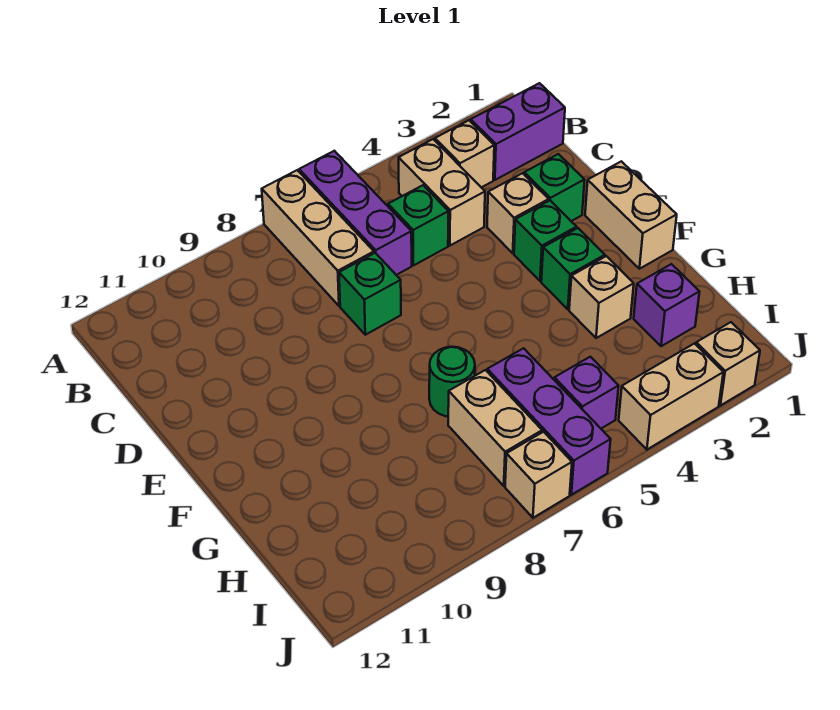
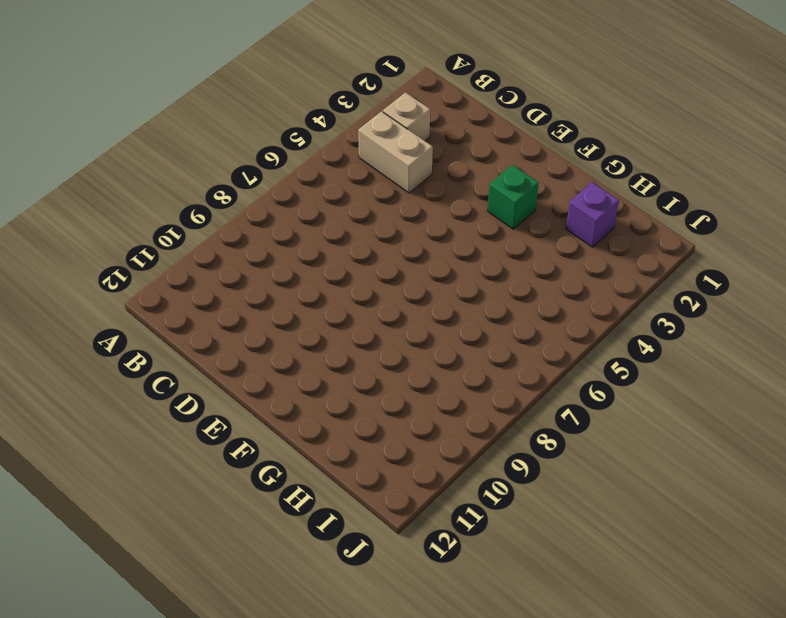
none -> purple 1x3 brick [299,151,412,275]
none -> tan 1x3 brick [262,170,374,306]
none -> purple 1x2 brick [471,83,565,180]

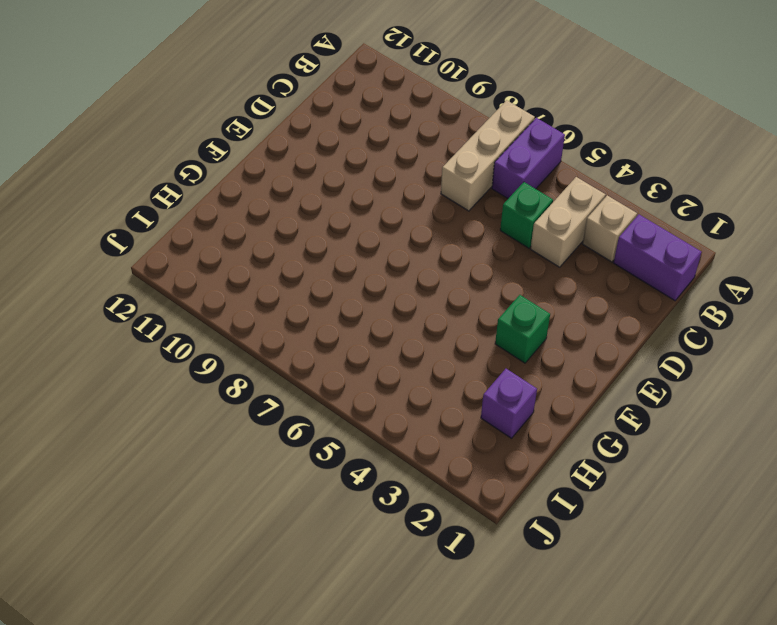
purple 1x2 brick [492,118,565,198] -> purple 1x3 brick [299,151,412,275]
none -> green 1x1 brick [524,154,585,221]
none -> tan 1x1 brick [487,173,549,253]
none -> green 1x1 brick [339,253,401,335]

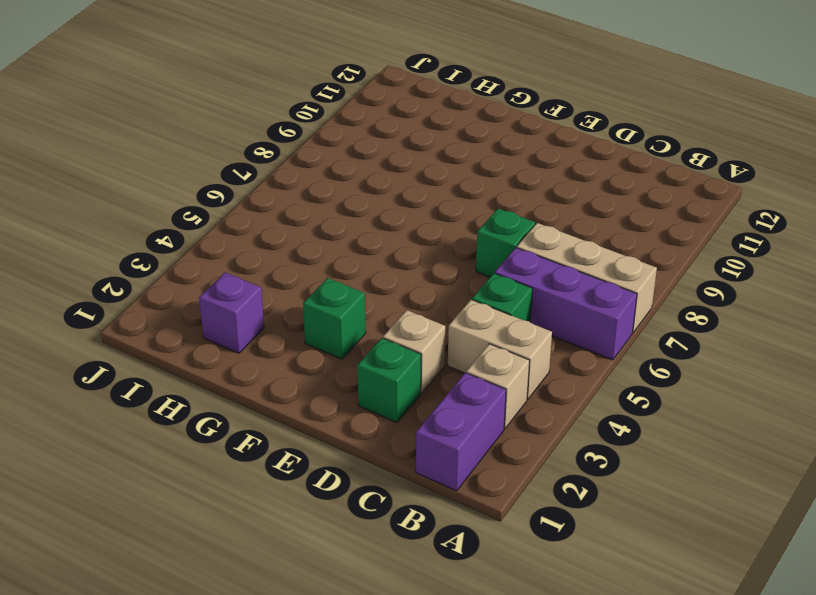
none -> tan 1x2 brick [585,161,677,269]
none -> green 1x1 brick [514,201,577,281]
none -> tan 1x1 brick [569,256,634,338]

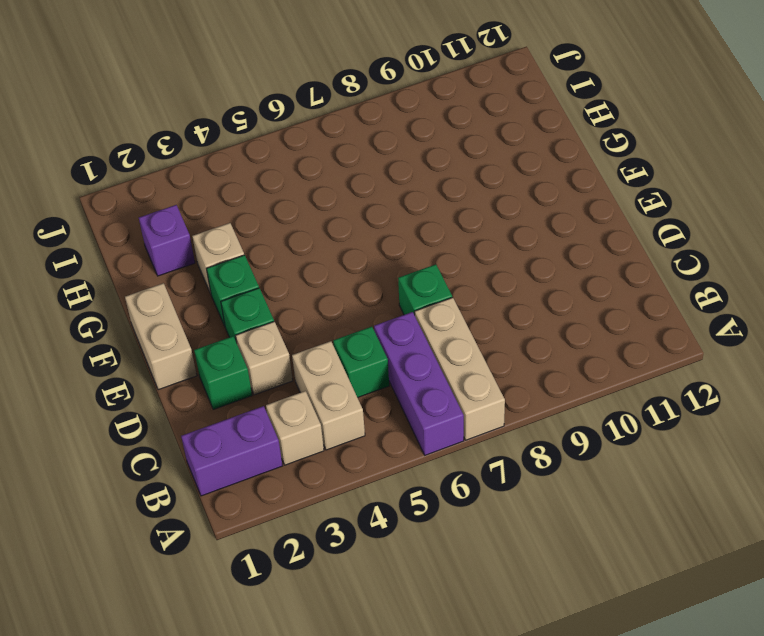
none -> green 1x1 round brick [429,347,475,416]
none -> purple 1x3 brick [487,348,611,495]
none -> tan 1x2 brick [448,370,542,486]

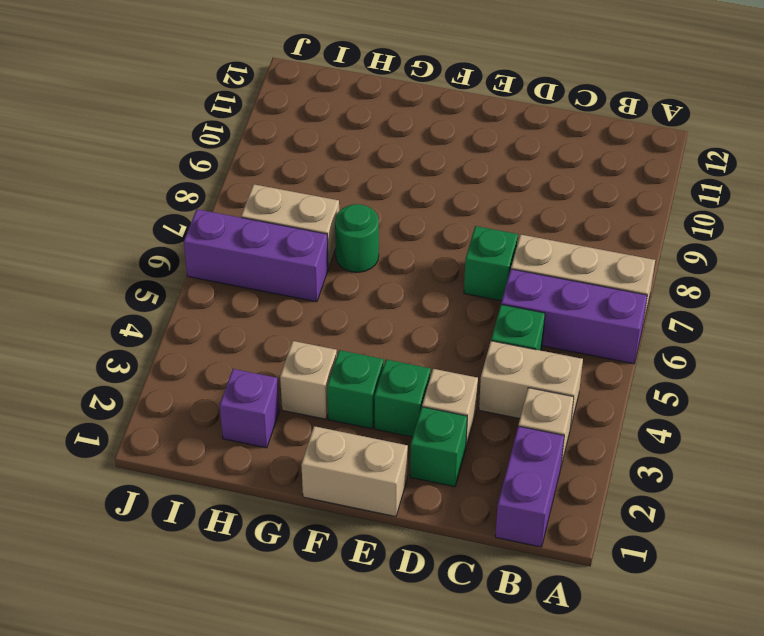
none -> purple 1x1 brick [554,357,619,428]
none -> tan 1x1 brick [696,322,760,406]
none -> tan 1x2 brick [619,344,723,450]

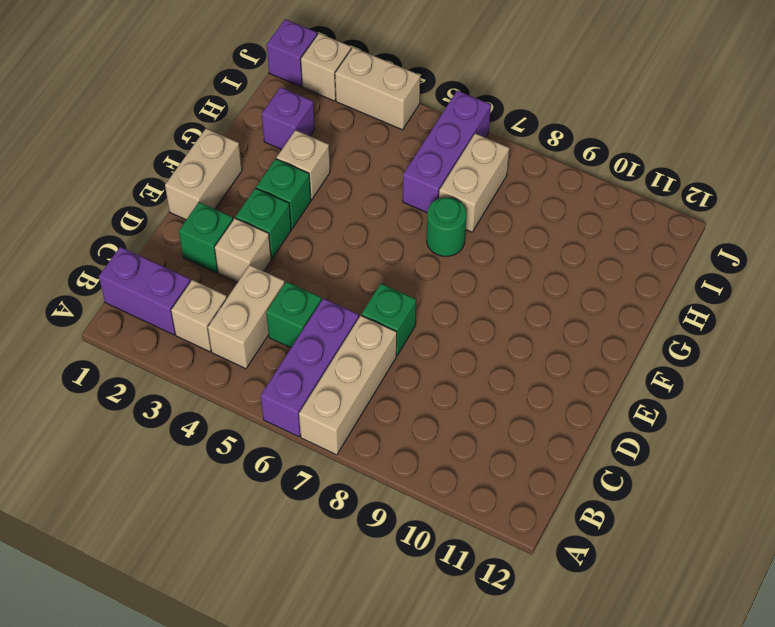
purple 1x1 brick [267,19,317,87] -> purple 1x1 brick moved to [554,357,619,428]
none -> tan 1x1 brick [505,432,572,518]

